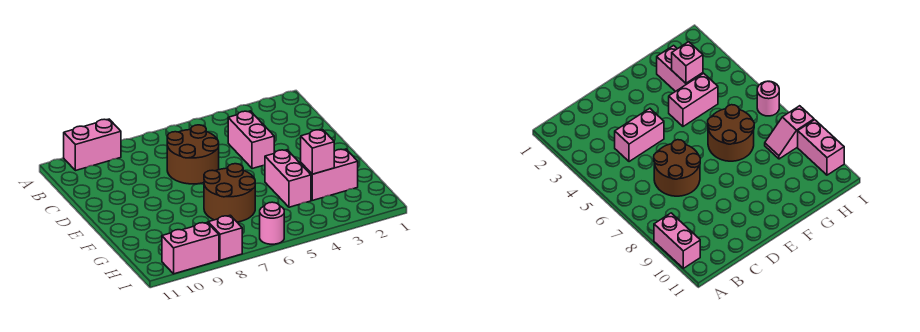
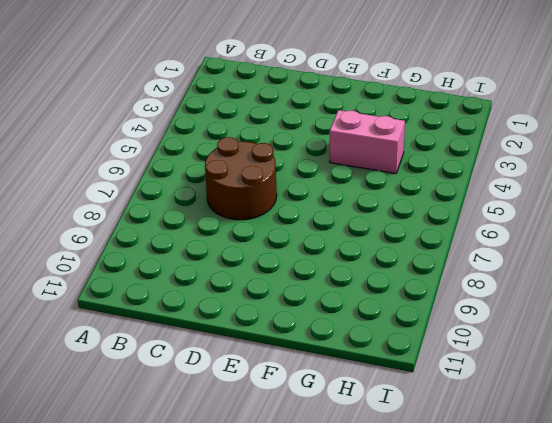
none -> pink 1x2 brick [64,119,121,171]
none -> pink 1x2 brick [228,111,274,169]

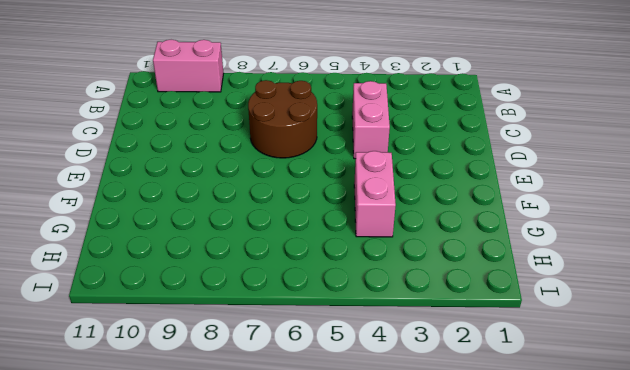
none -> brown 2x2 round brick [204,164,255,222]
none -> pink 1x2 brick [301,149,358,200]

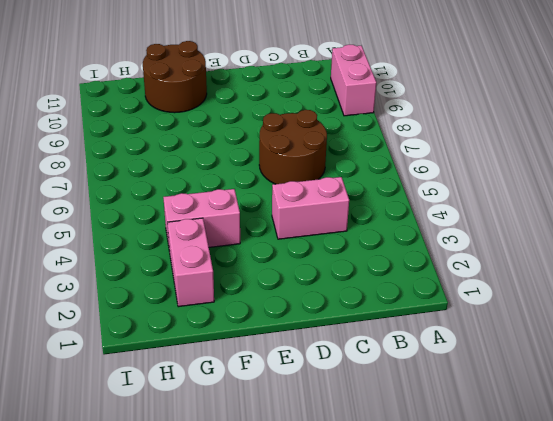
brown 2x2 round brick [143,41,207,113] -> brown 2x2 round brick moved to [204,164,255,222]
none -> pink 1x2 slope [207,215,242,260]
none -> pink 1x1 round brick [260,202,284,244]

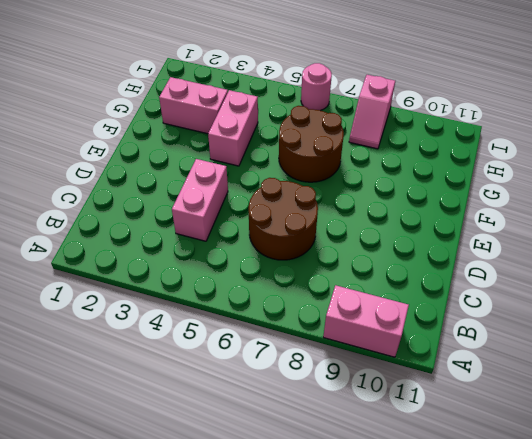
none -> pink 1x2 brick [162,223,219,274]
none -> pink 1x1 brick [301,130,334,174]

